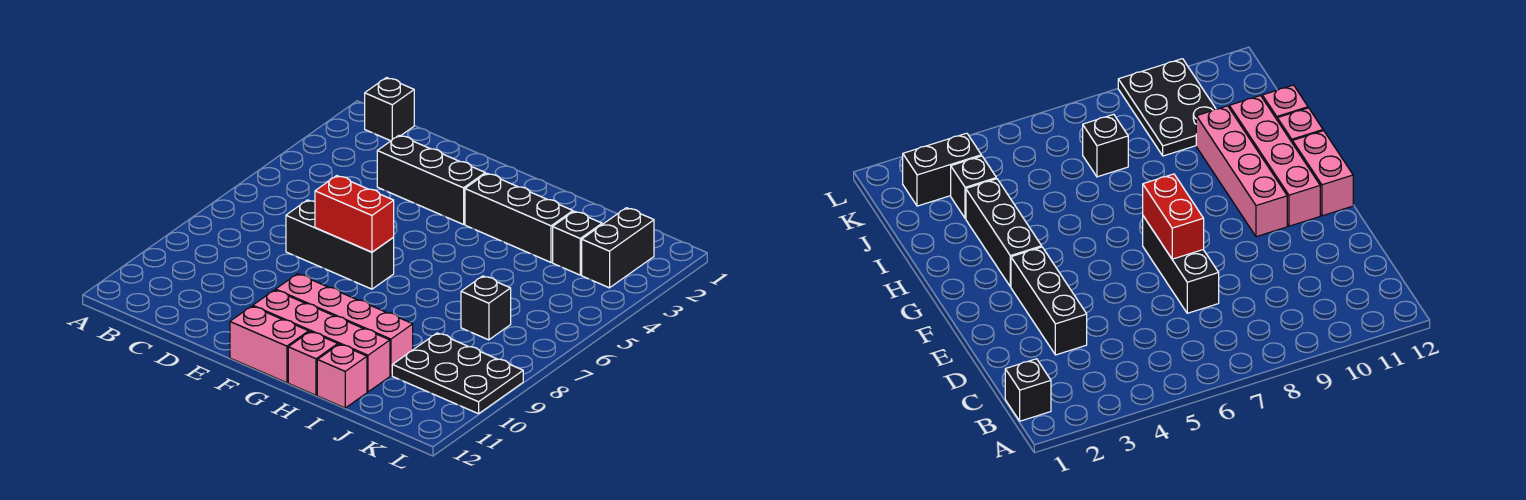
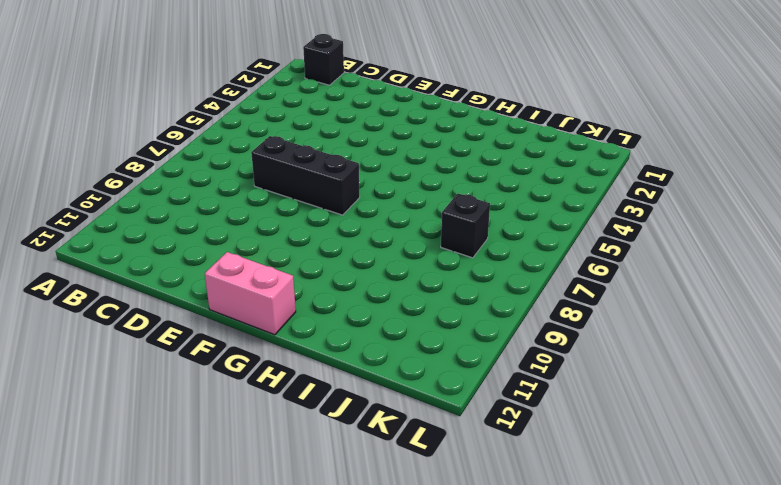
none -> black 1x3 brick [377,135,485,224]
none -> pink 1x4 brick [276,274,413,376]
none -> pink 1x4 brick [253,290,390,392]

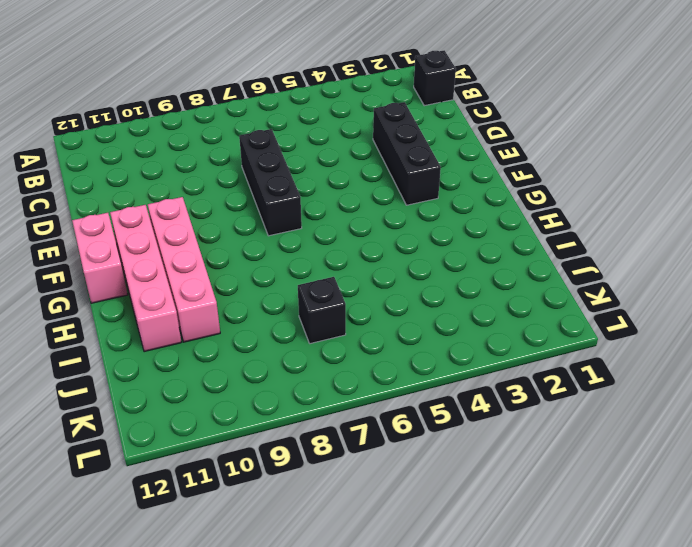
none -> black 1x3 brick [465,173,573,262]
none -> pink 1x1 brick [288,332,338,395]
none -> pink 1x1 brick [317,344,367,408]

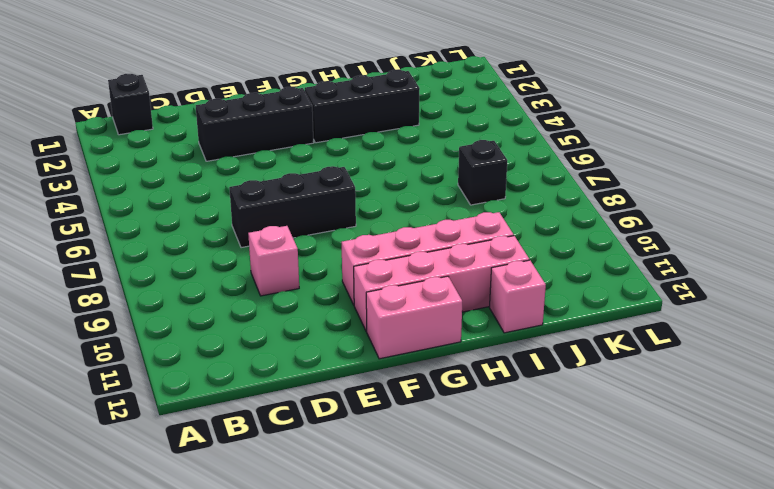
pink 1x1 brick [248,226,299,296] -> pink 1x1 brick moved to [288,332,338,395]
none -> black 1x1 brick [553,211,602,275]
none -> black 2x3 plate [392,333,523,414]
none -> black 1x2 brick [582,208,654,288]

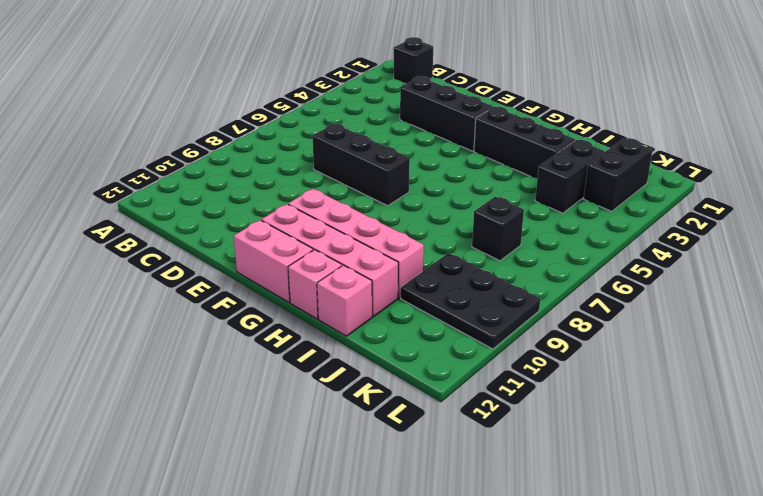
black 1x2 brick [535,140,604,213] -> black 1x1 brick [553,211,602,275]
none -> red 1x2 brick [315,176,394,252]

